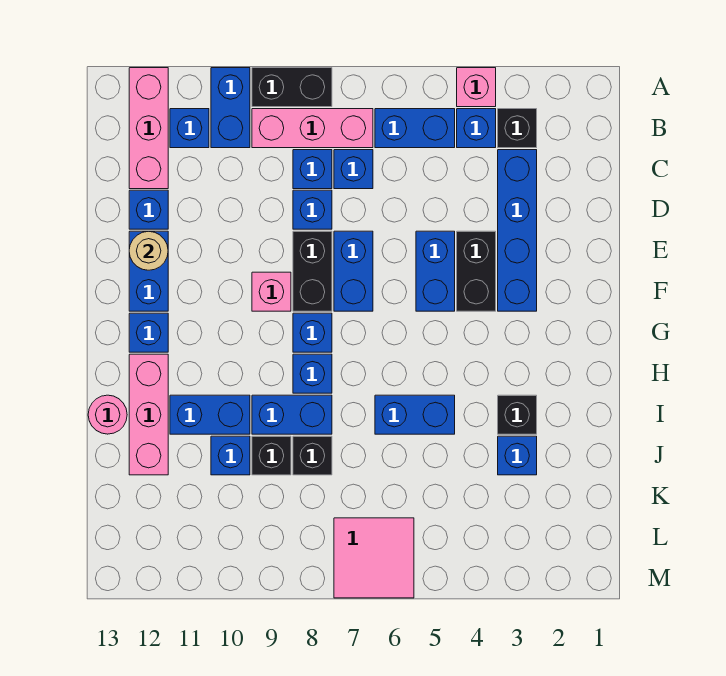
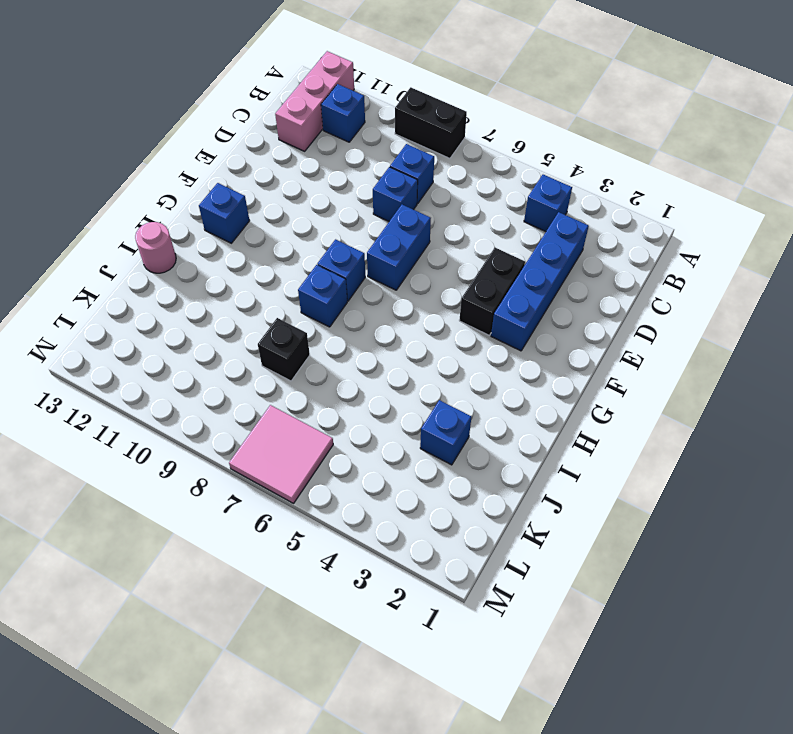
none -> pink 1x1 brick [457,68,496,107]
none -> blue 1x2 brick [211,68,250,148]
none -> black 1x1 brick [498,109,537,148]
none -> blue 1x2 brick [375,109,455,148]

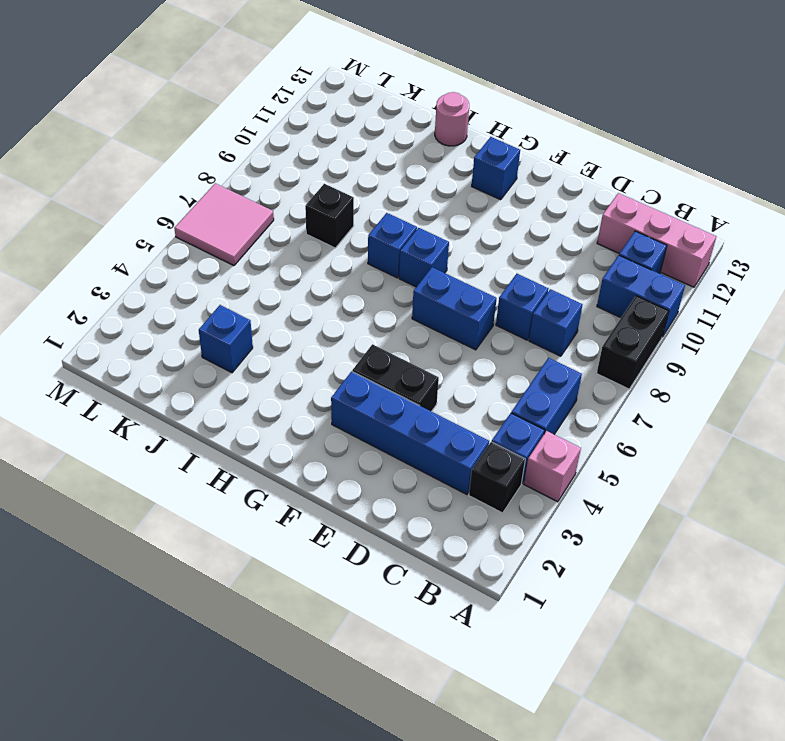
none -> pink 1x3 brick [252,109,373,148]
none -> blue 1x1 brick [334,150,373,189]
none -> blue 1x1 brick [129,190,168,229]
none -> blue 1x2 brick [416,231,455,311]

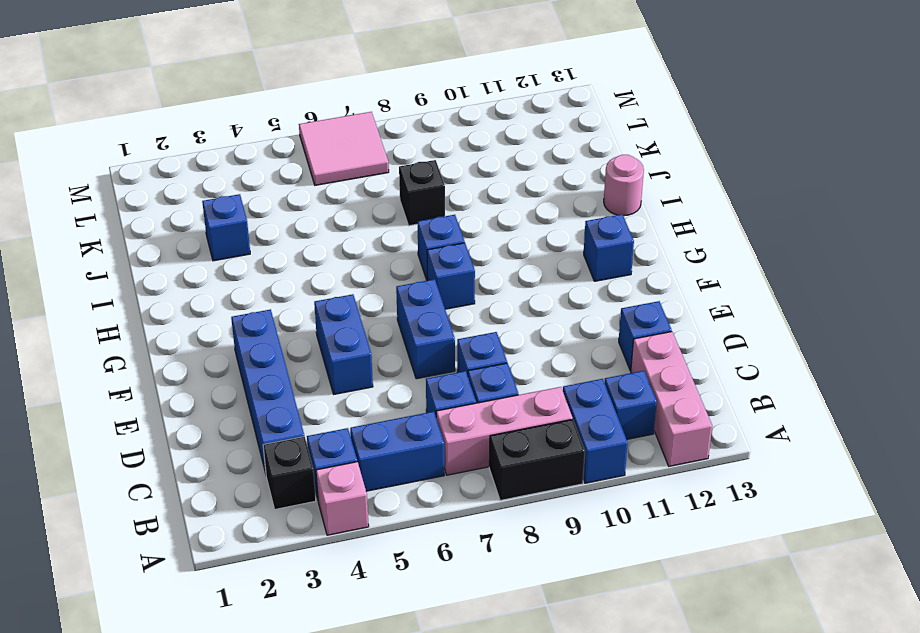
none -> black 1x2 brick [457,231,496,311]
none -> black 1x2 brick [293,231,332,311]
none -> blue 1x2 brick [129,231,168,311]
none -> pink 1x1 brick [252,272,291,311]

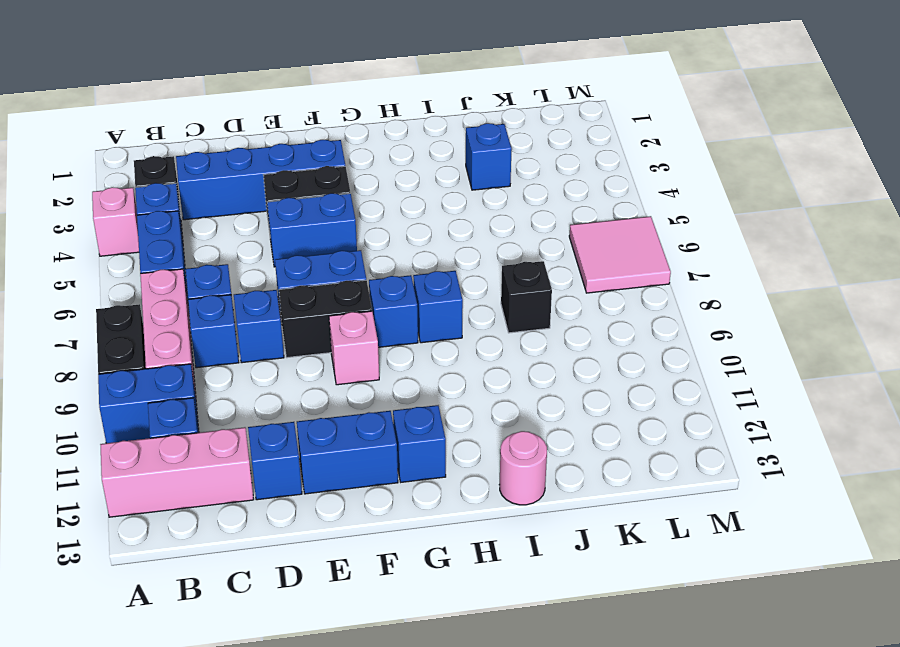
none -> pink 1x3 brick [129,354,168,475]
none -> black 1x1 brick [498,395,537,434]
none -> blue 1x2 brick [375,395,455,434]
none -> blue 1x2 brick [252,395,332,434]

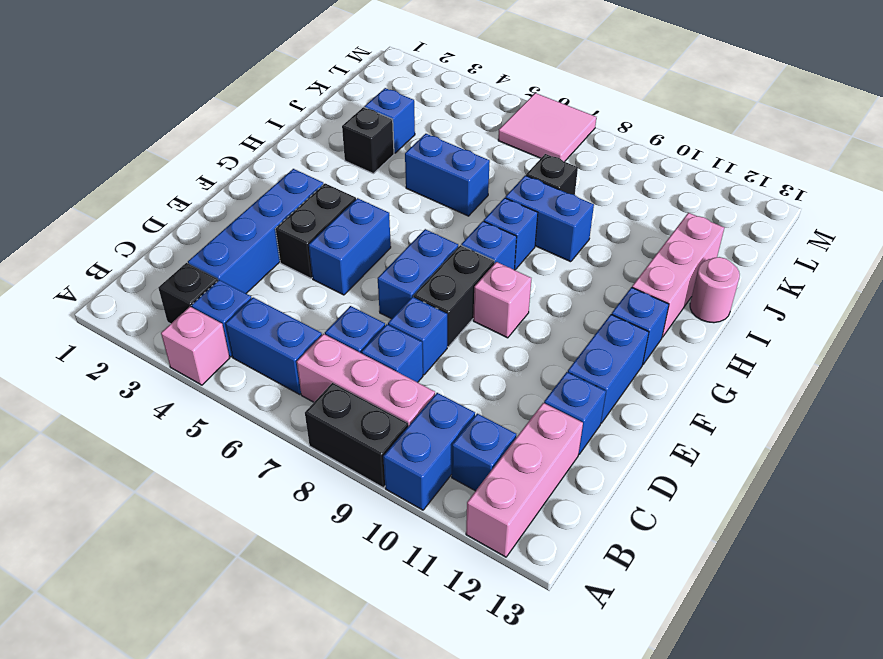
none -> blue 1x2 brick [170,395,250,434]
none -> black 1x1 brick [252,436,291,475]
none -> blue 1x1 brick [211,436,250,475]
none -> tan 1x1 round brick [129,231,168,270]

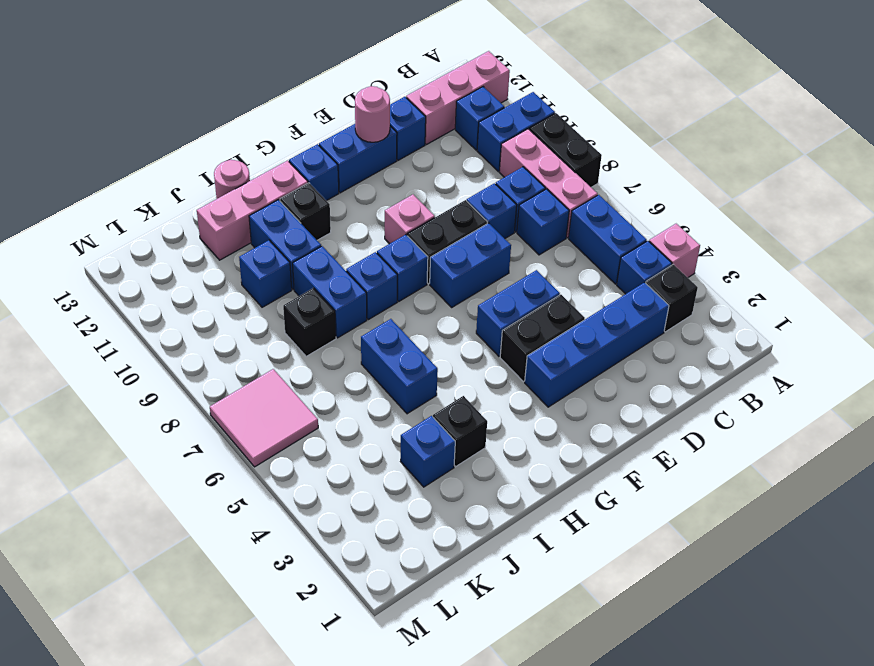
pink 1x1 round brick [355,86,390,142] -> tan 1x1 round brick [129,231,168,270]
black 1x1 brick [280,183,331,240] -> black 1x1 brick moved to [252,436,291,475]

